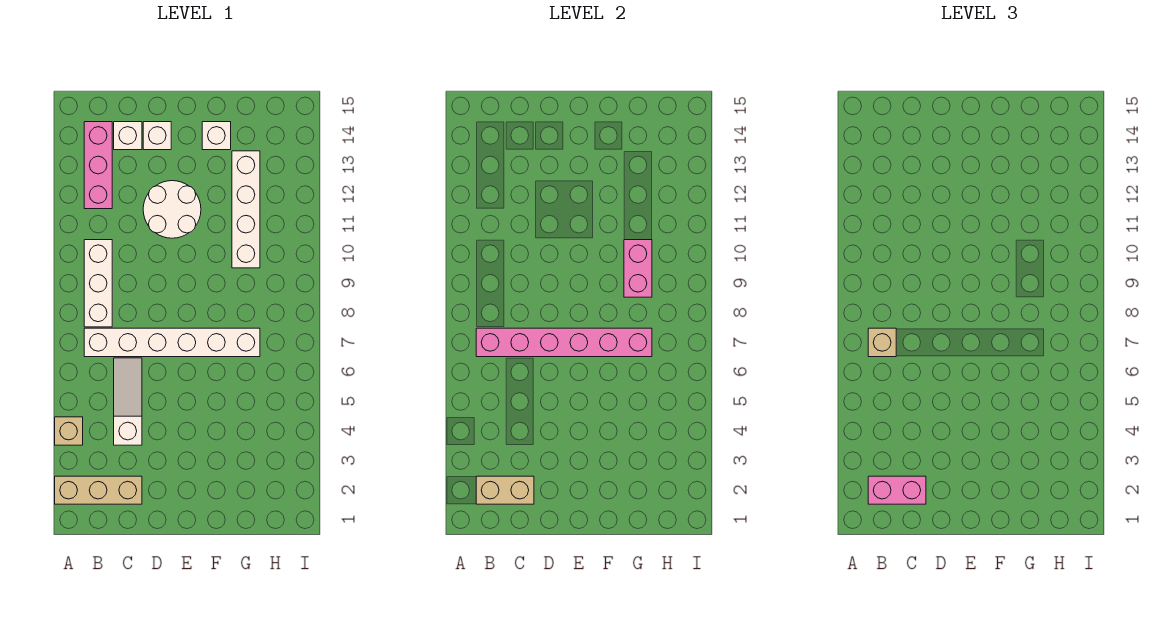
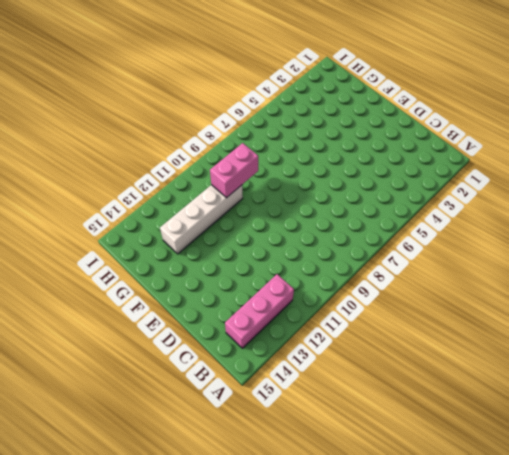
none -> tan 1x3 brick [55,476,142,504]
none -> tan 1x1 brick [55,417,83,445]
none -> white 1x6 brick [84,328,260,357]

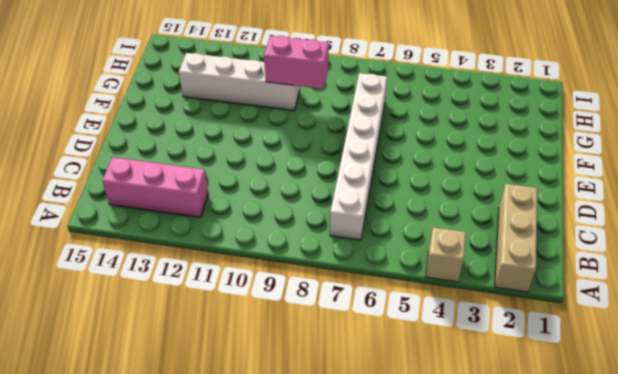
none -> white 1x3 brick [84,240,112,327]
none -> white 1x3 slope [114,358,142,445]
none -> white 1x1 brick [114,122,142,150]

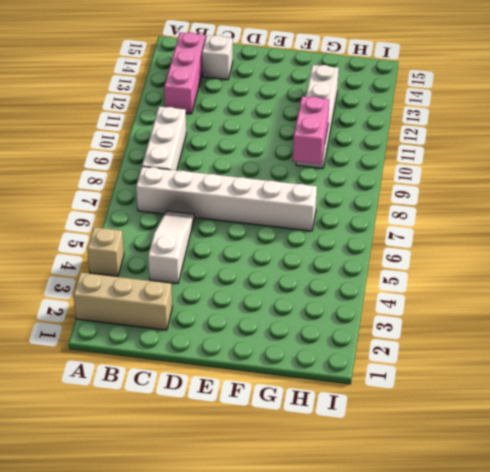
none -> white 2x2 round brick [143,181,201,238]
none -> white 1x1 brick [143,122,171,150]
none -> white 1x1 brick [202,122,231,150]

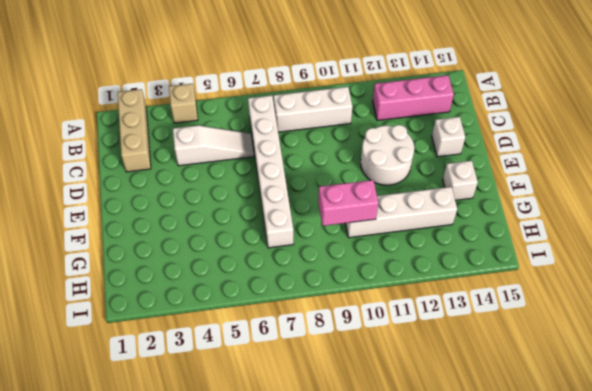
none -> white 1x1 brick [114,122,142,150]
none -> tan 1x2 brick [476,476,534,504]
none -> pink 1x6 brick [476,328,652,357]

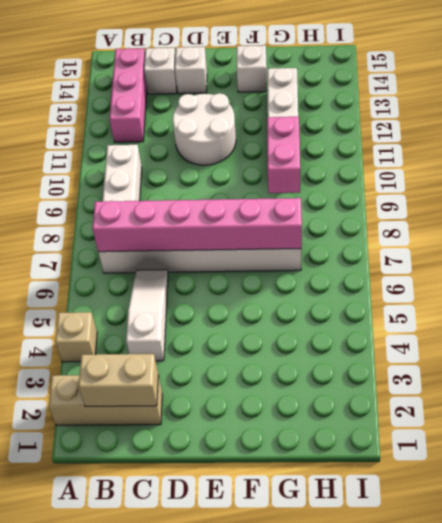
none -> pink 1x2 brick [868,476,926,504]
none -> tan 1x1 brick [868,328,896,357]

